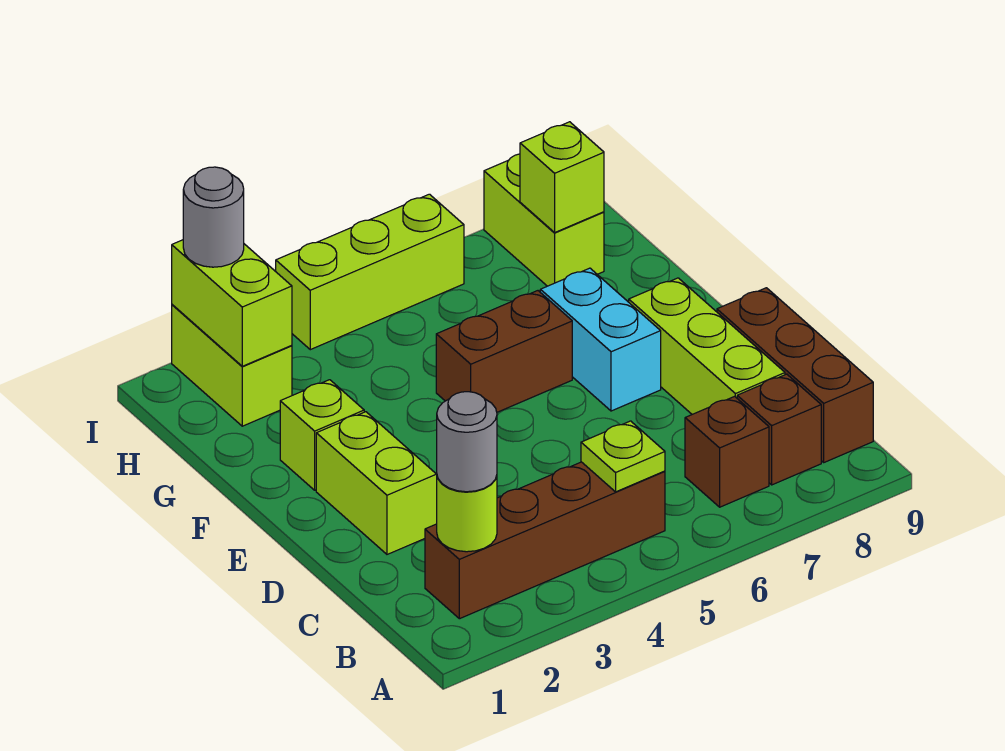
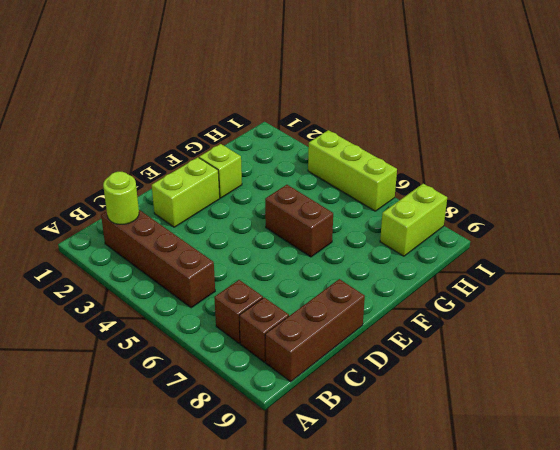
none -> lime 1x3 brick [629,278,785,414]
none -> cyan 1x2 brick [540,268,661,411]
none -> lime 1x2 brick [172,305,292,426]

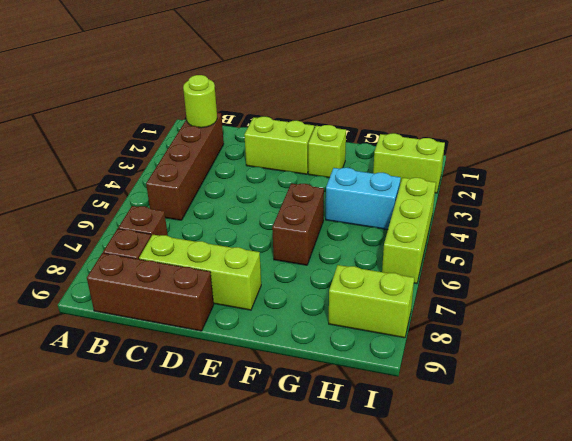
cyan 1x2 brick [326,168,401,230] -> cyan 1x2 brick moved to [540,268,661,411]
none -> lime 1x1 plate [581,421,665,492]
none -> lime 1x2 brick [172,240,292,366]
none -> lime 1x1 brick [520,122,604,232]

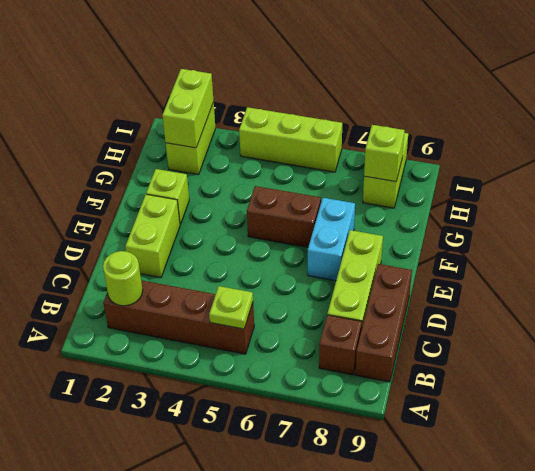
none -> brown 1x1 brick [685,396,769,507]
none -> grey 1x1 round brick [437,392,497,492]
none -> grey 1x1 round brick [183,167,244,267]

